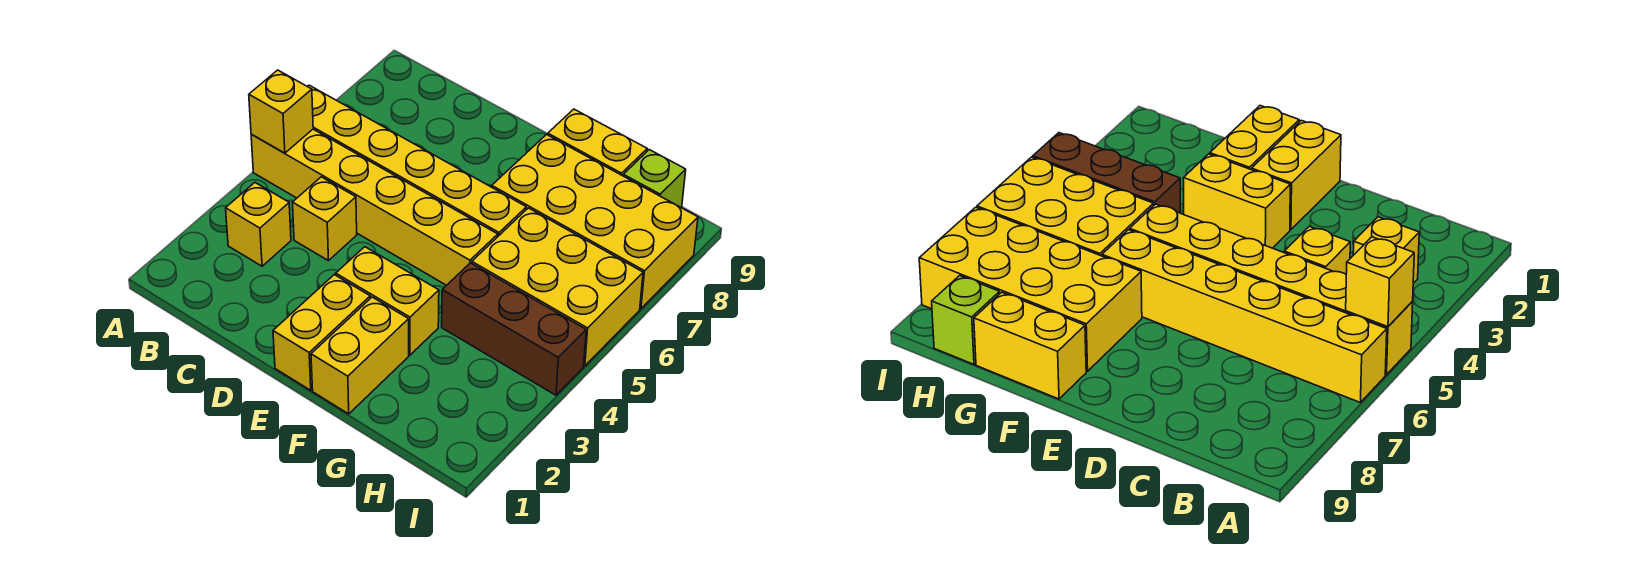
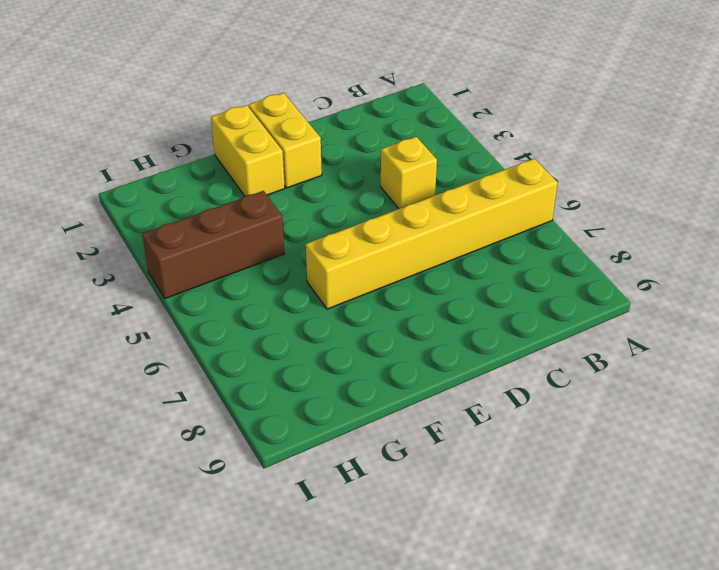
none -> yellow 1x6 brick [251,129,498,285]
none -> yellow 1x1 brick [226,183,291,266]
none -> yellow 1x2 brick [336,247,439,355]

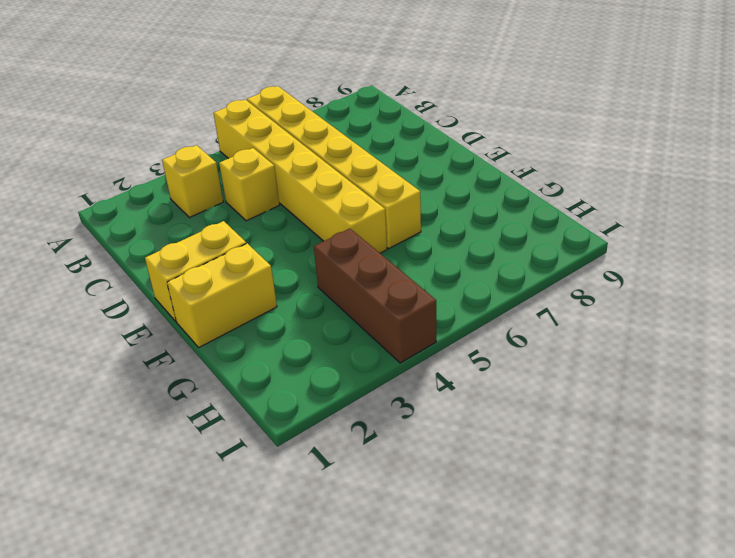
none -> yellow 1x2 brick [336,247,439,355]
none -> yellow 2x4 brick [492,134,698,309]
none -> yellow 1x2 brick [548,109,647,176]

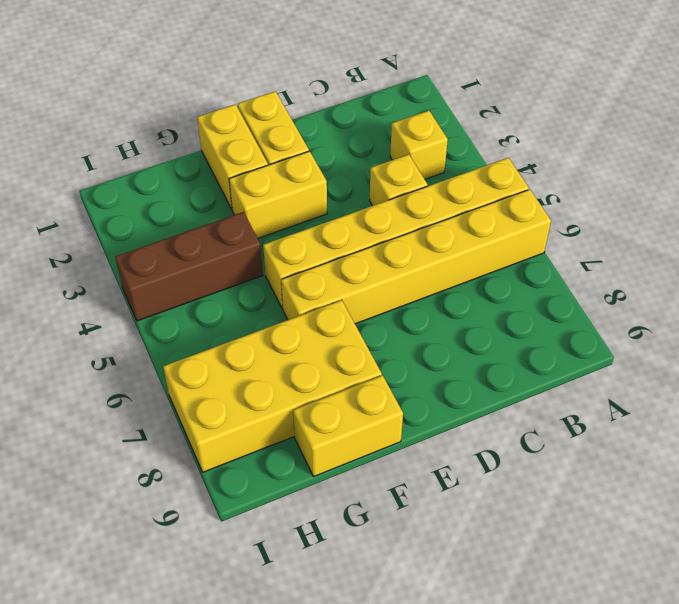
none -> yellow 2x3 brick [472,208,643,366]
none -> lime 1x1 brick [623,150,686,208]
none -> yellow 1x1 brick [249,70,313,153]

